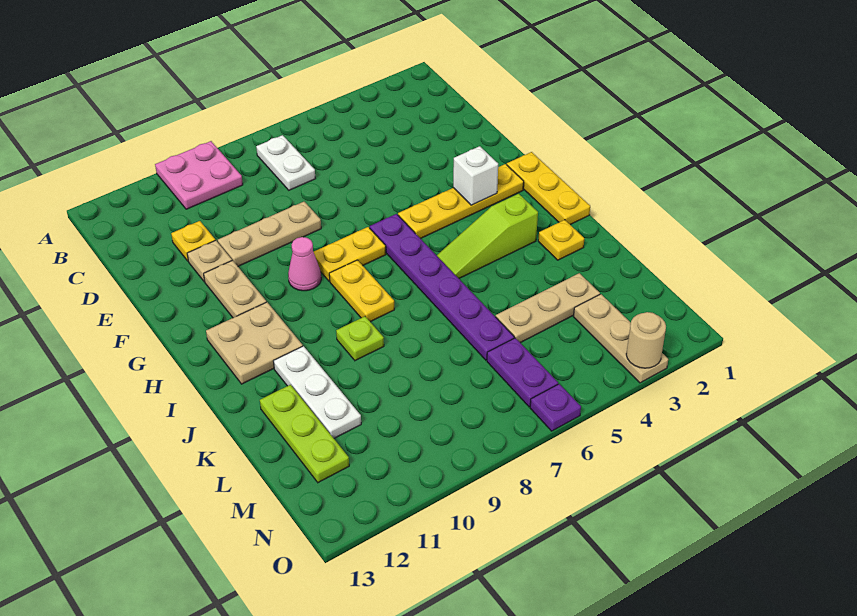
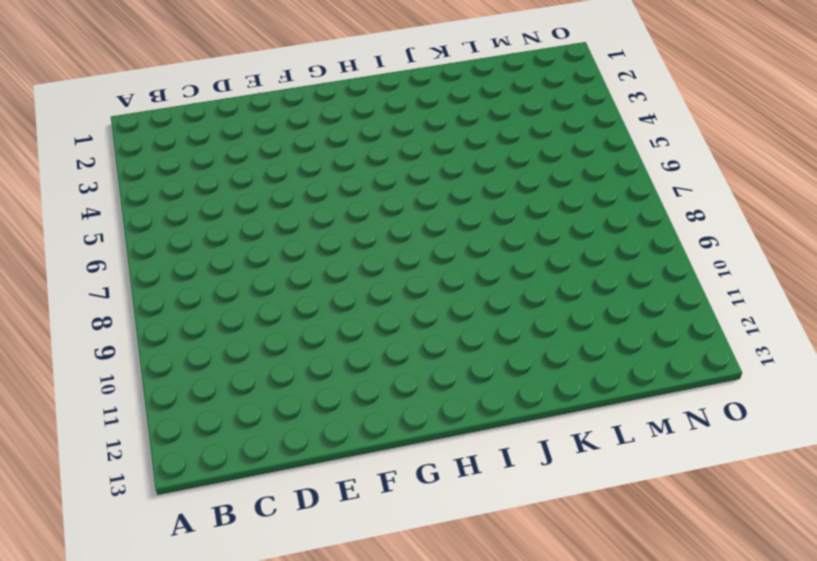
none -> pink 2x2 plate [155,141,243,209]
none -> white 1x2 plate [256,135,315,190]
none -> yellow 1x1 plate [171,221,215,261]

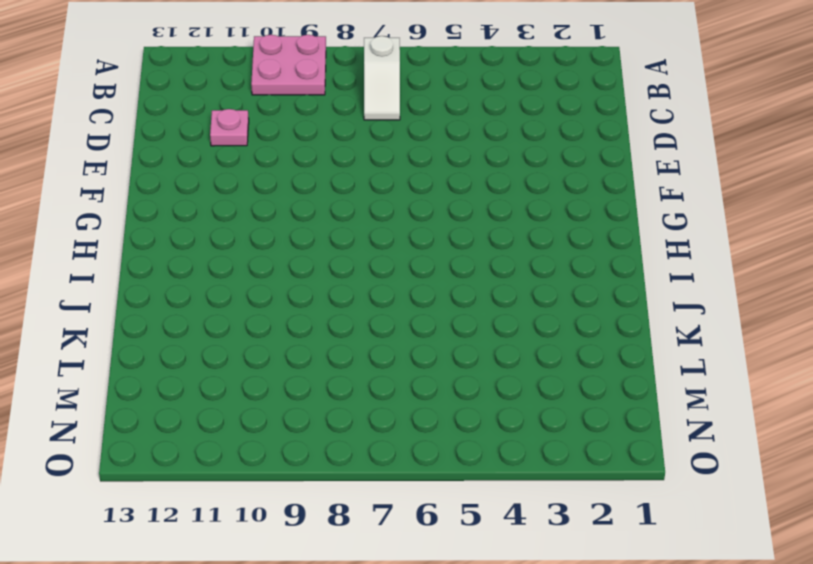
white 1x2 slope [364,36,400,120] -> white 1x2 plate [256,135,315,190]
pink 1x1 plate [210,109,249,146] -> yellow 1x1 plate [171,221,215,261]
none -> tan 1x3 plate [218,202,321,266]
none -> tan 1x1 plate [187,240,232,282]
none -> tan 1x2 plate [204,260,266,318]

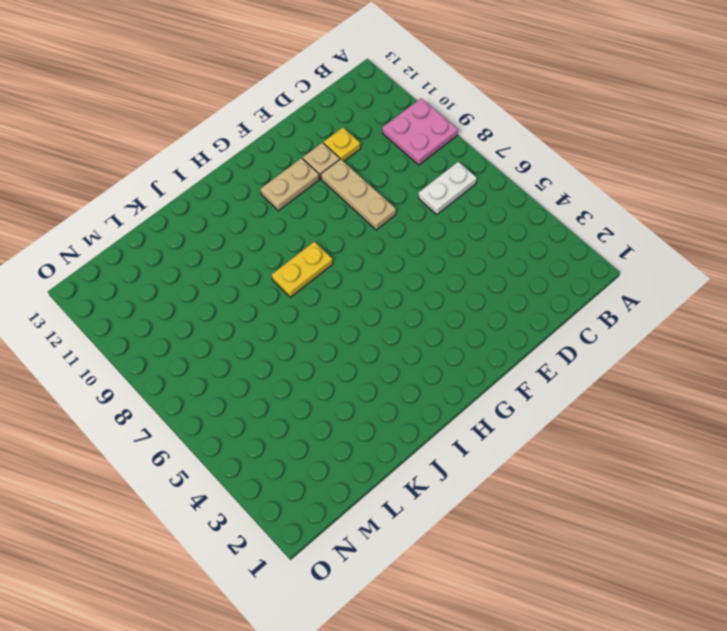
none -> yellow 1x3 plate [507,152,590,225]
none -> yellow 1x4 plate [398,164,524,239]
none -> purple 1x6 plate [370,214,514,360]

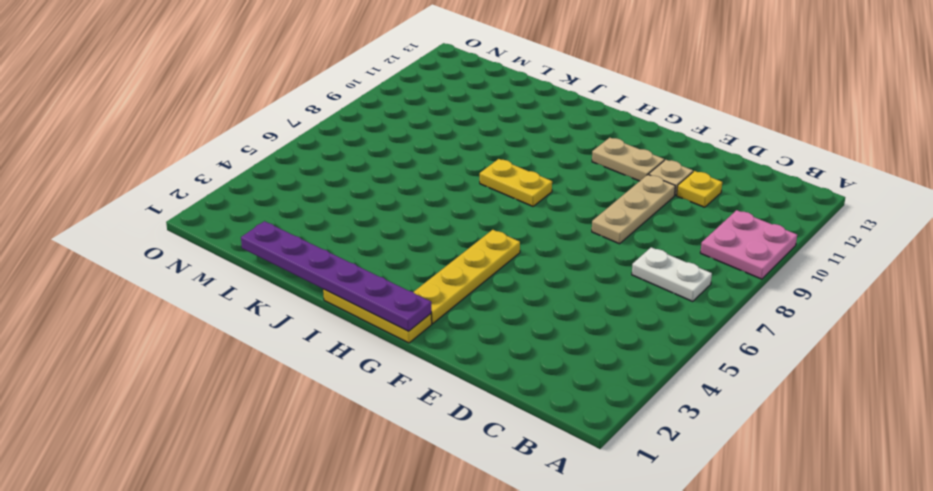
purple 1x6 plate [241,221,431,331] -> purple 1x6 plate moved to [370,214,514,360]
none -> yellow 1x2 plate [314,227,386,281]
none -> pink 1x1 cone [288,237,321,291]
none -> tan 2x2 plate [206,302,303,384]

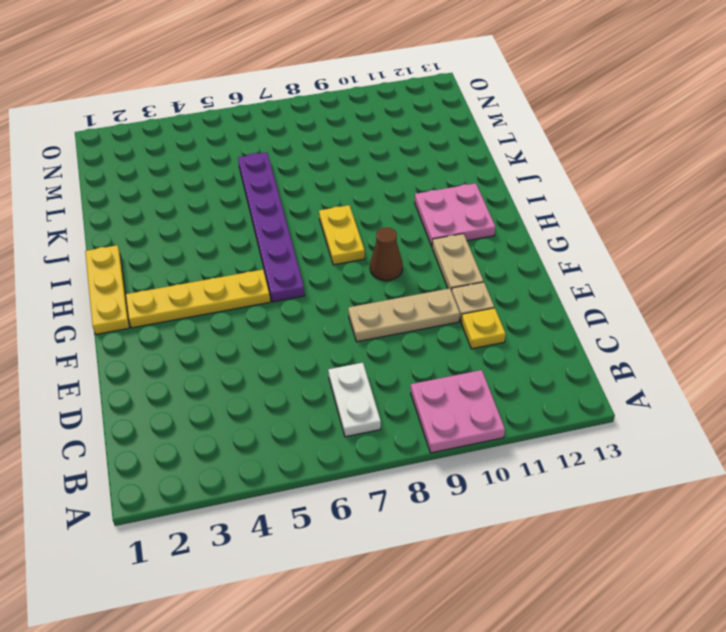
brown 1x1 cone [370,228,403,281] -> pink 1x1 cone [288,237,321,291]
pink 2x2 plate [415,183,495,246] -> tan 2x2 plate [206,302,303,384]
none -> yellow 1x2 plate [314,227,386,281]
none -> lime 1x3 slope [437,194,538,278]
none -> yellow 1x1 plate [538,220,584,260]

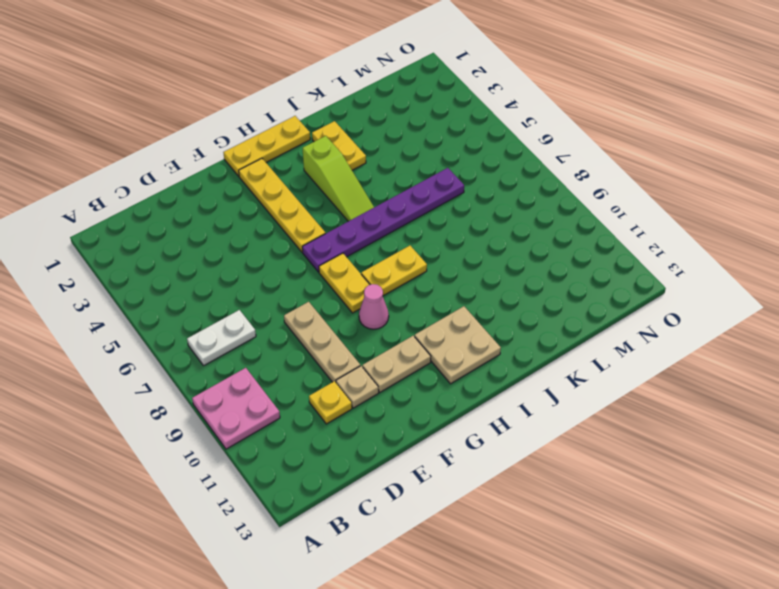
yellow 1x2 plate [312,121,366,170] -> yellow 1x1 plate [538,220,584,260]
none -> lime 1x1 plate [336,316,384,361]
none -> white 1x3 plate [274,346,361,438]
none -> lime 1x3 plate [260,385,349,483]

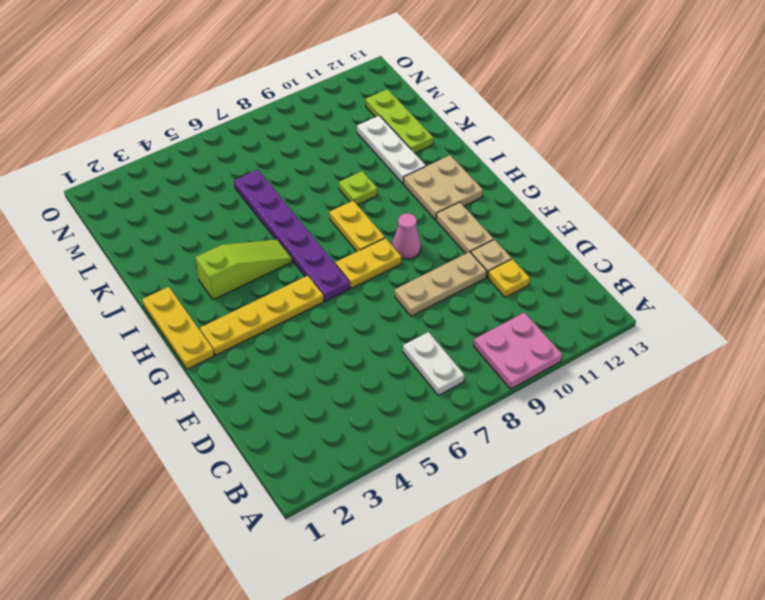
none -> yellow 1x1 plate [538,220,584,260]
none -> tan 1x3 plate [496,273,600,343]
none -> tan 1x3 plate [573,294,668,383]

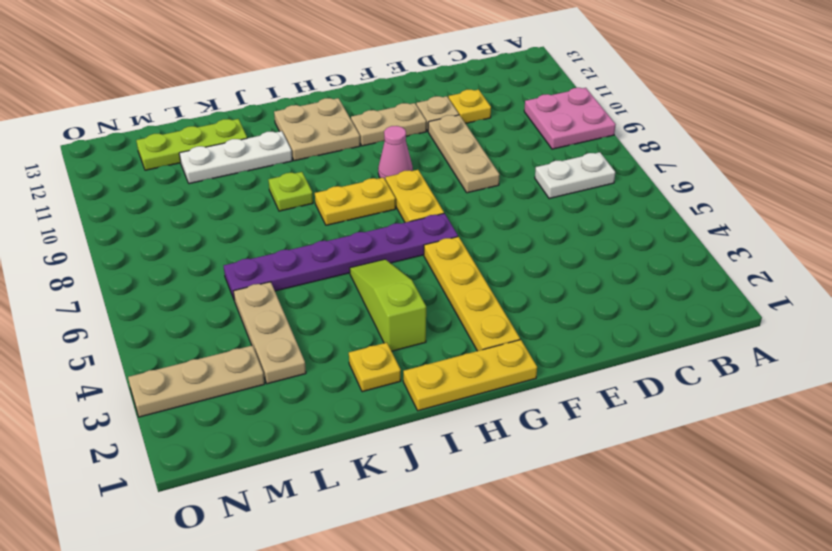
none -> purple 1x2 plate [487,338,558,407]
none -> purple 1x1 plate [530,384,581,431]
none -> white 1x1 brick [453,146,498,205]

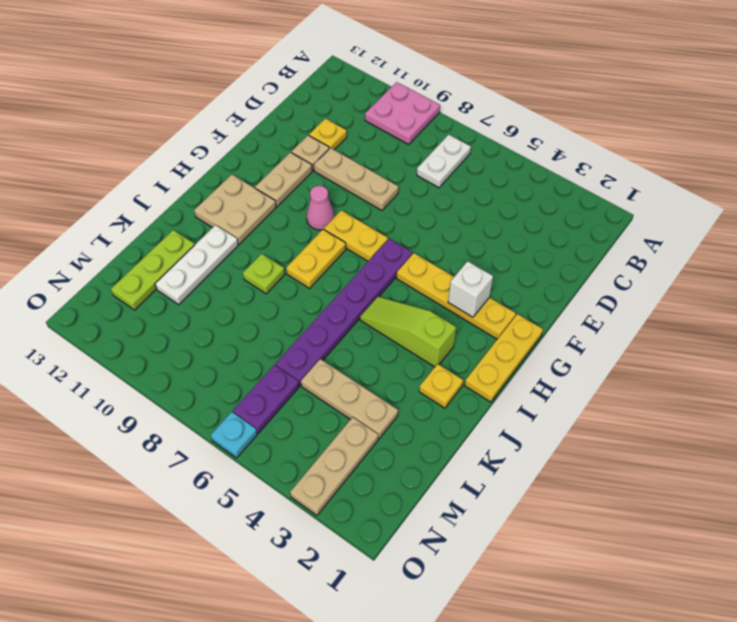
cyan 1x1 plate [211,412,257,458] -> purple 1x1 plate [530,384,581,431]
none -> tan 1x1 round brick [626,312,666,368]

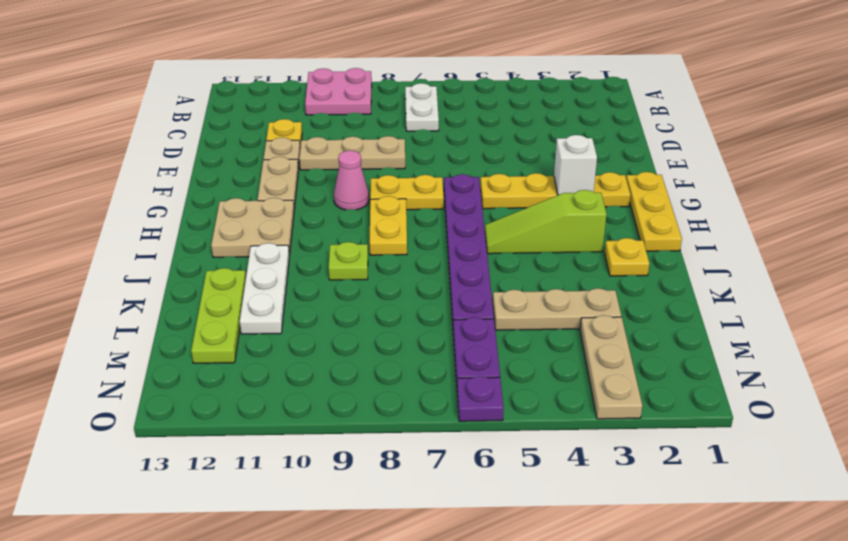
none -> tan 1x1 round brick [626,312,666,368]

